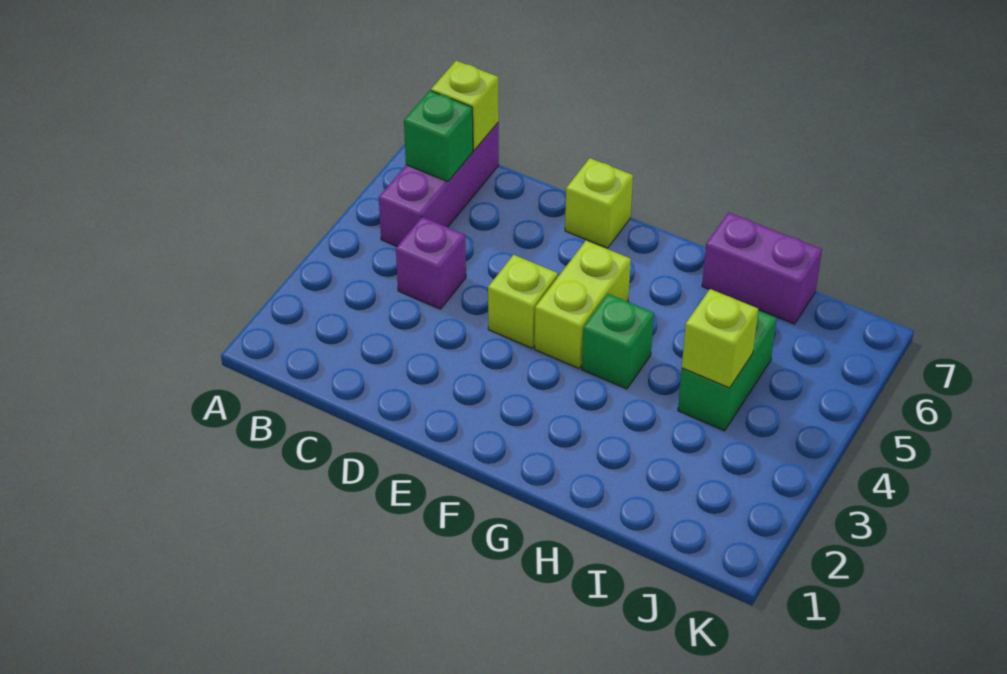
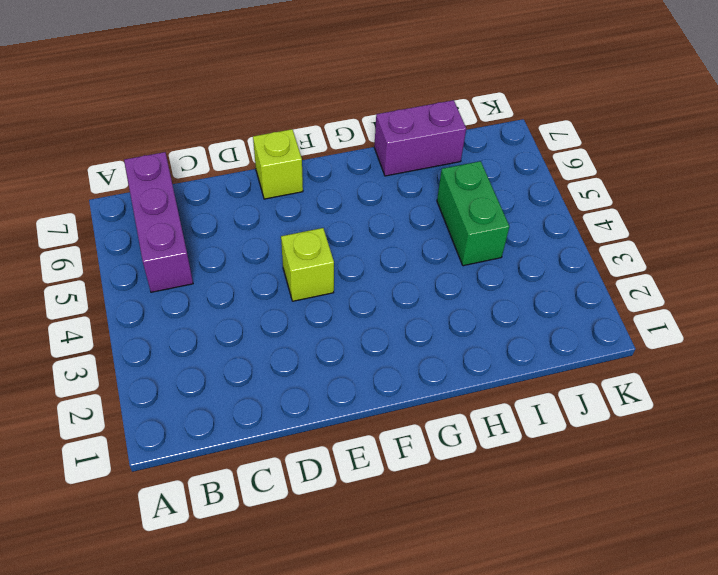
none -> purple 1x1 brick [396,217,466,309]
none -> lime 1x2 brick [535,241,631,368]

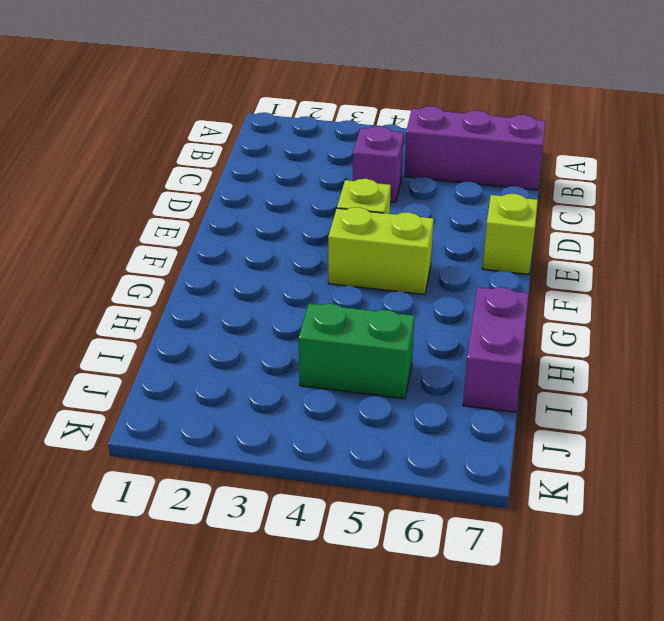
none -> green 1x1 brick [582,294,654,389]
none -> green 1x1 brick [404,91,473,182]

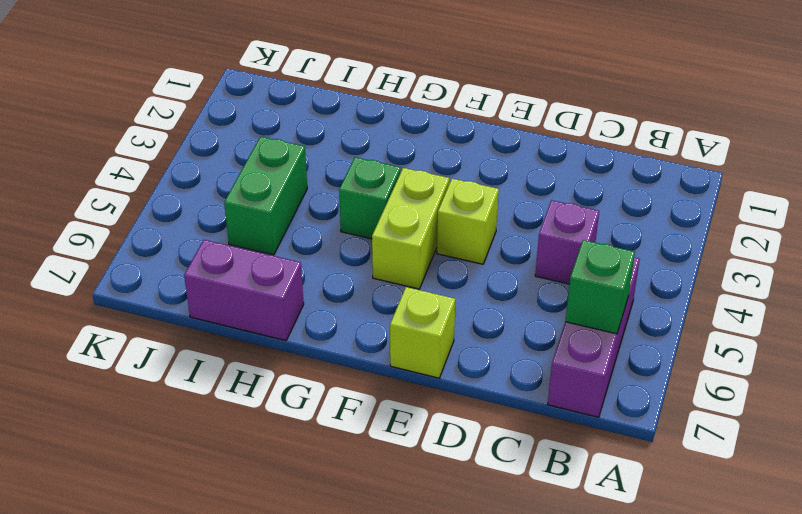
none -> lime 1x1 brick [431,61,499,150]
none -> lime 1x1 brick [682,289,758,388]

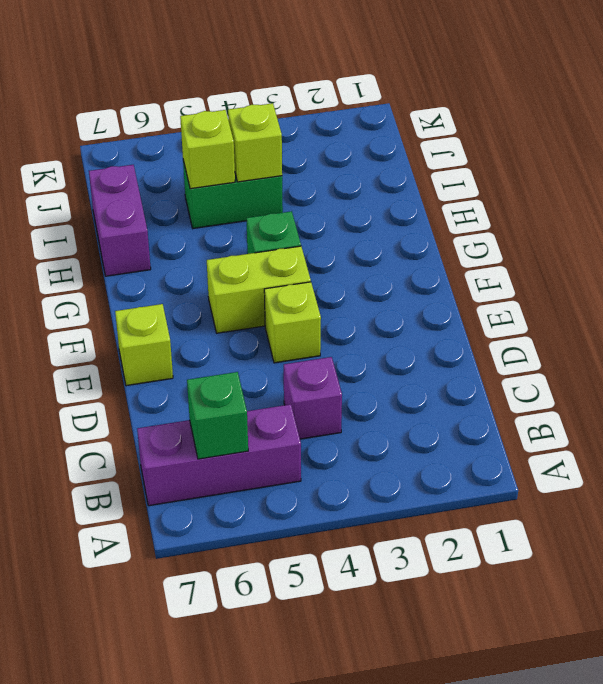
lime 1x1 brick [180,110,235,189] -> lime 1x1 brick moved to [431,61,499,150]

